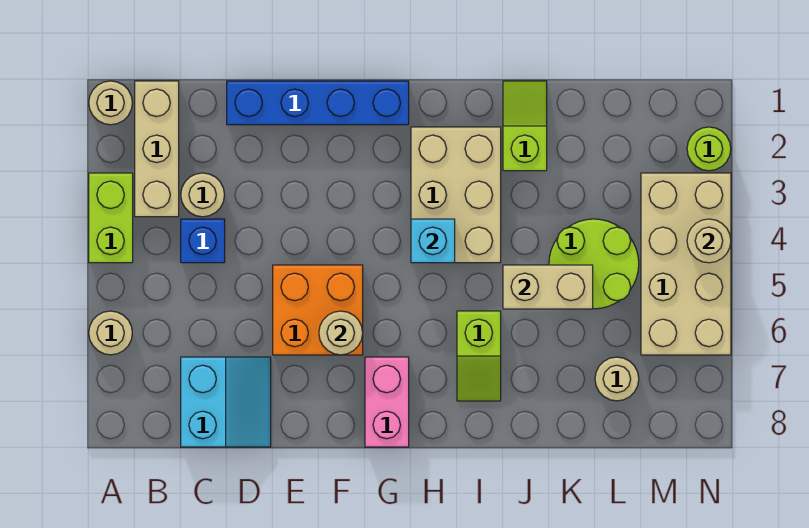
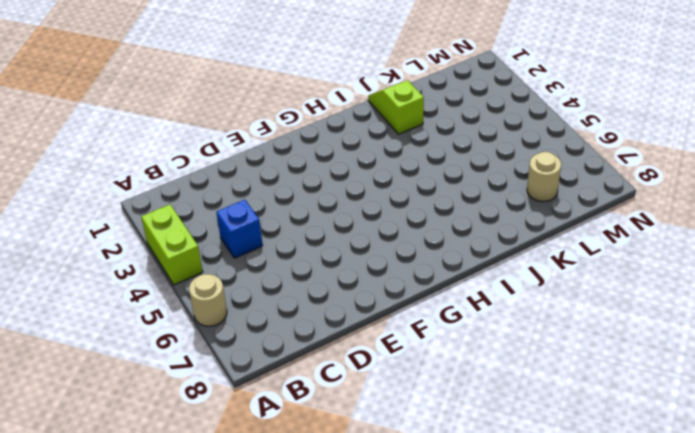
none -> tan 1x1 round brick [89,81,132,125]
none -> tan 1x3 brick [135,81,179,217]
none -> tan 1x1 round brick [181,173,224,217]

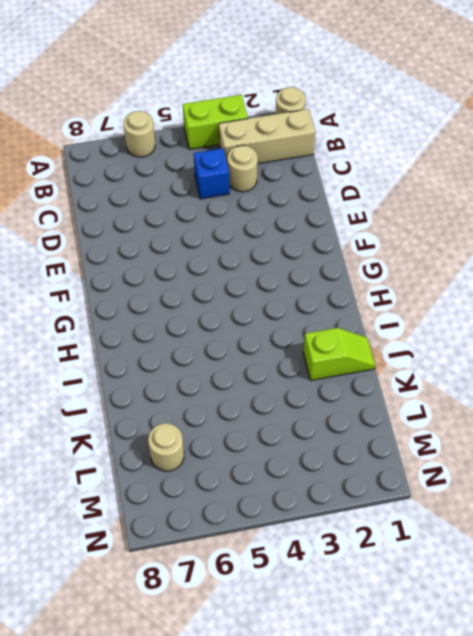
none -> cyan 2x2 slope [181,357,271,447]
none -> blue 1x4 brick [227,81,409,125]
none -> orange 2x2 brick [273,265,363,355]

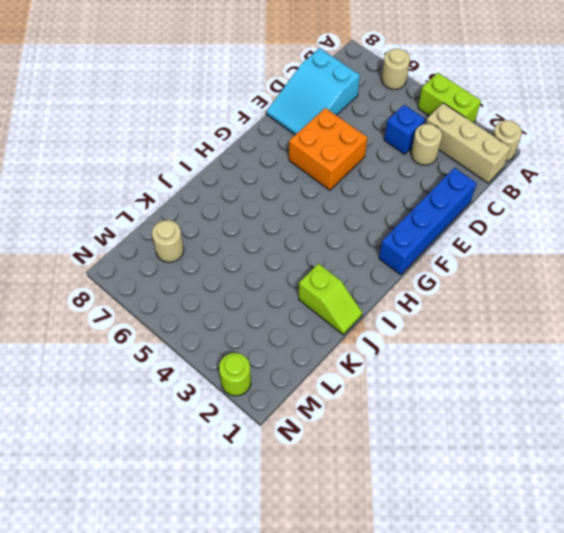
cyan 2x3 slope [267,48,360,135] -> cyan 2x2 slope [181,357,271,447]
none -> pink 1x2 brick [365,357,409,447]
none -> tan 2x3 brick [411,127,501,263]
none -> lime 1x2 slope [457,311,501,401]

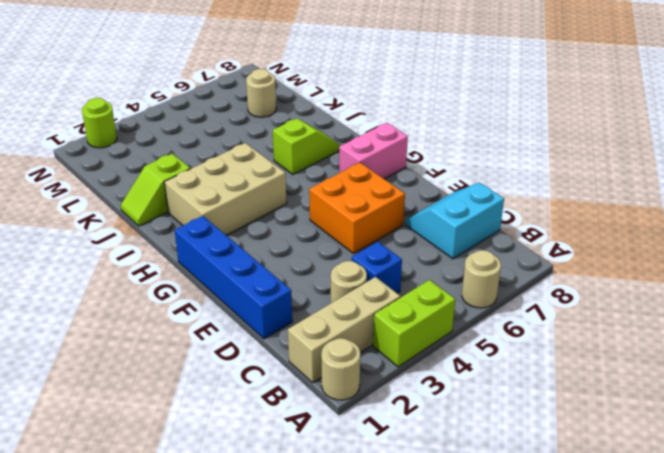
none -> lime 2x2 round brick [549,219,639,309]
none -> tan 2x4 brick [641,173,731,355]
none -> tan 1x1 round brick [319,311,363,355]

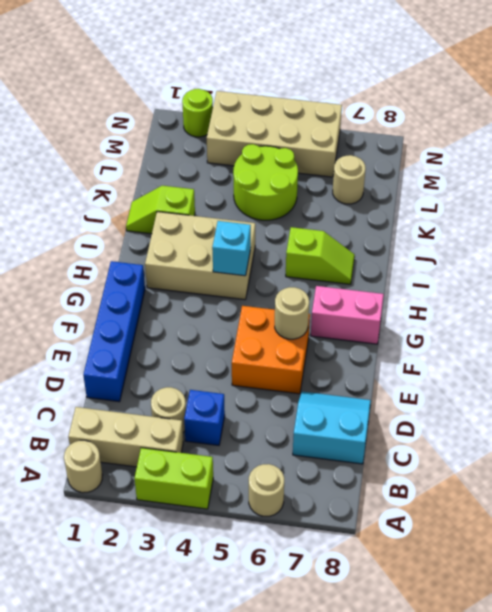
none -> tan 1x2 brick [503,265,593,309]
none -> tan 1x1 round brick [687,219,731,263]

